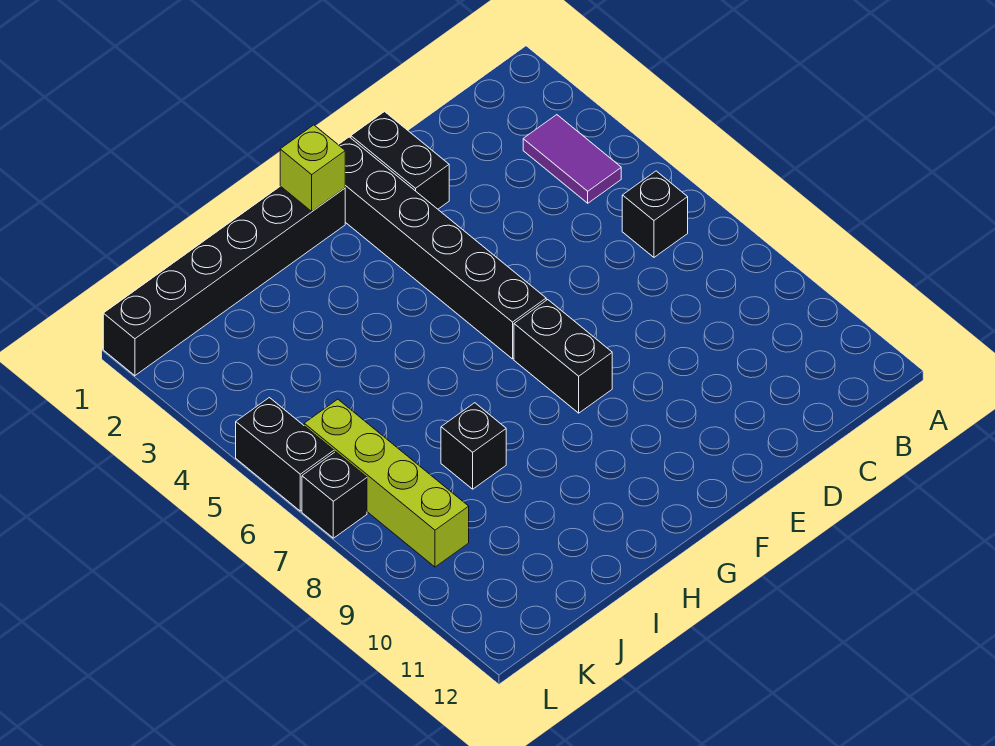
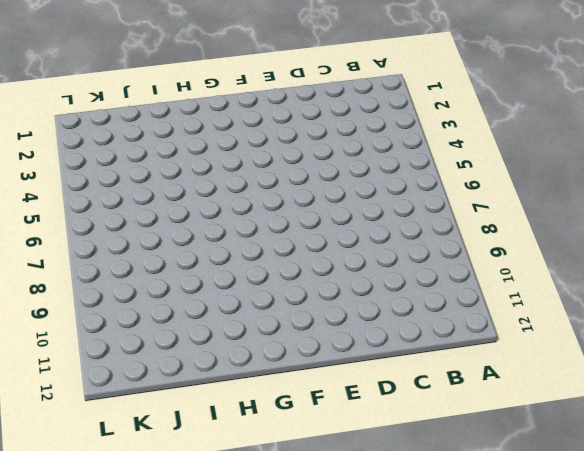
none -> purple 1x2 tile [523,115,621,203]
none -> black 1x1 brick [622,171,688,257]

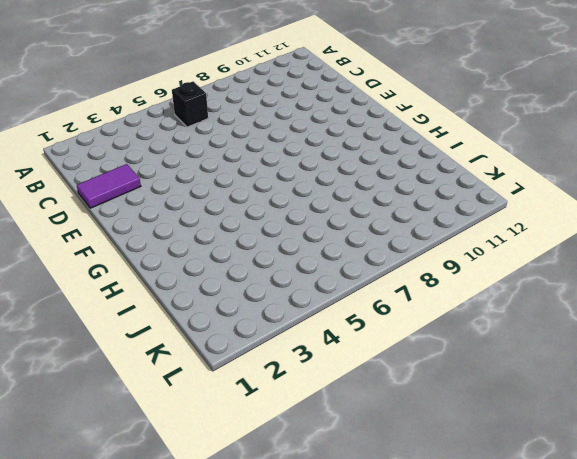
purple 1x2 tile [77,164,141,208] -> purple 1x2 tile moved to [523,115,621,203]
none -> black 1x2 brick [351,112,449,209]
none -> black 1x6 brick [338,137,546,359]

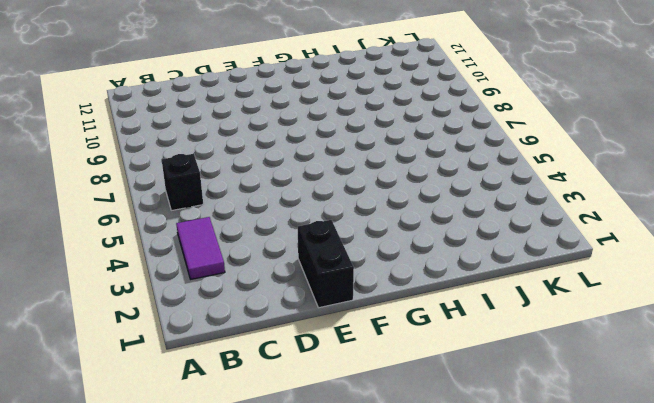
none -> black 1x6 brick [338,137,546,359]
none -> black 1x2 brick [514,300,612,413]

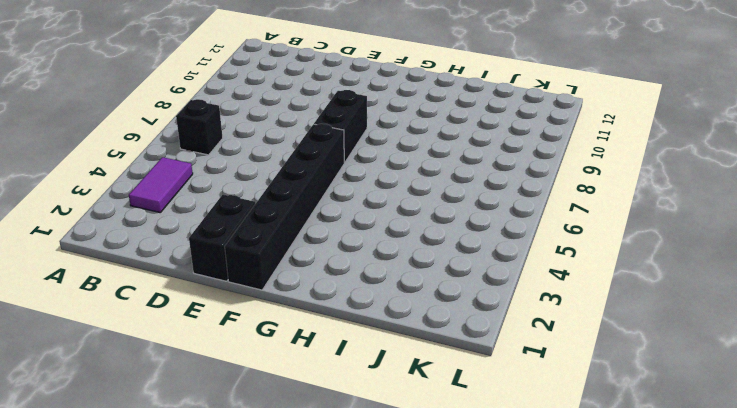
none -> black 1x6 brick [103,186,345,376]
none -> black 1x1 brick [441,403,506,489]

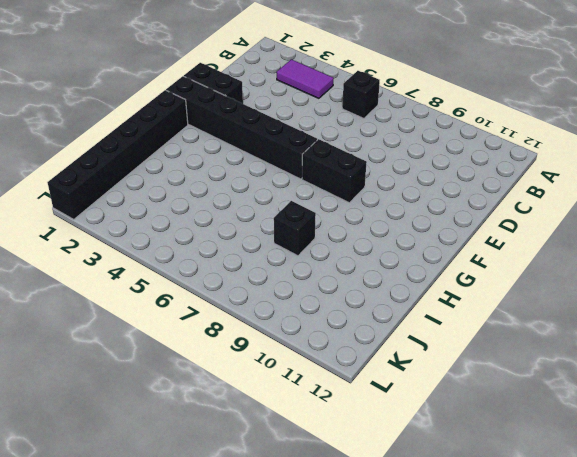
none -> lime 1x4 brick [304,399,469,567]
none -> black 1x2 brick [236,398,334,511]

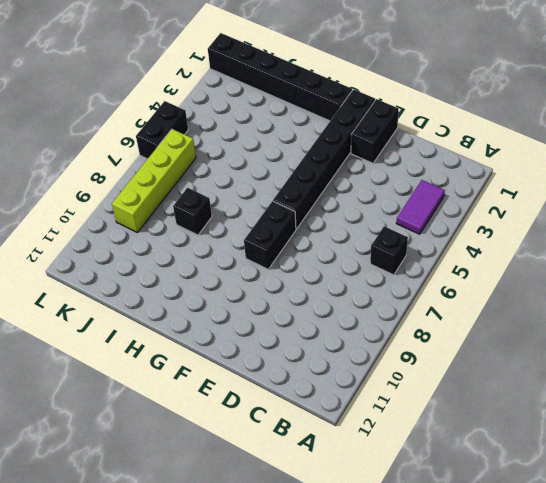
none -> black 1x1 brick [302,452,367,538]
none -> lime 1x1 brick [280,125,345,211]

